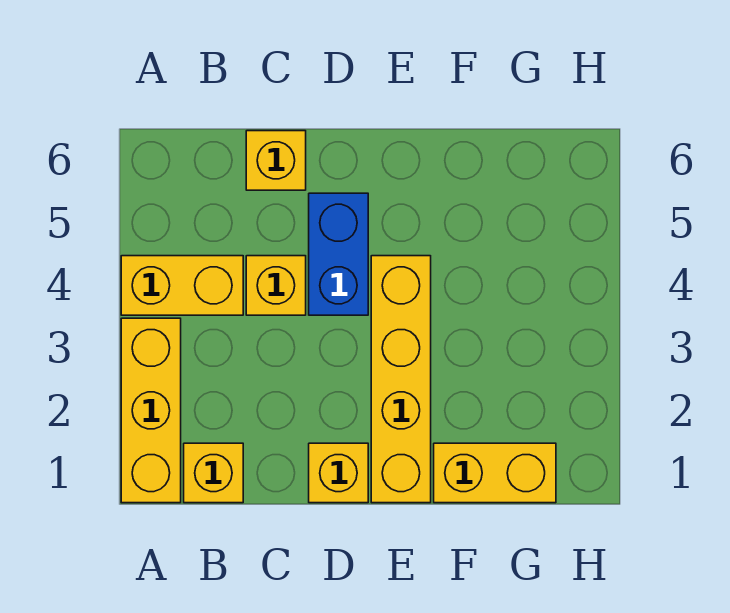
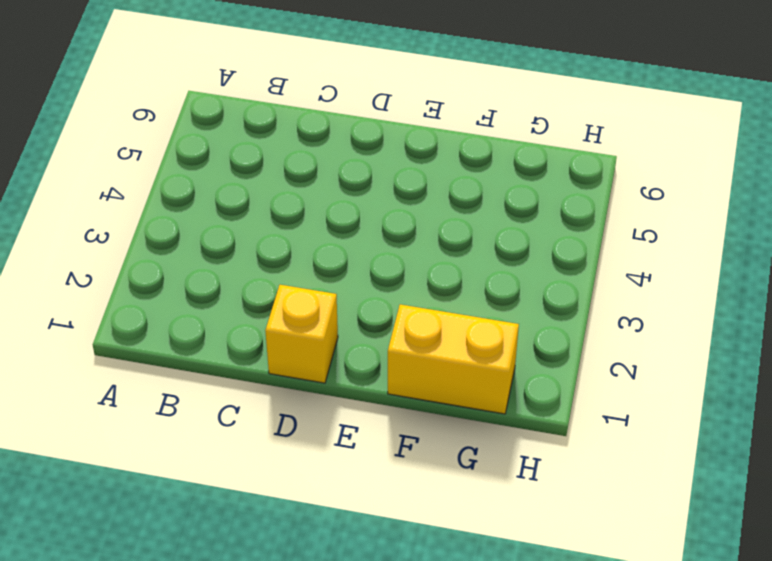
none -> yellow 1x3 brick [121,318,181,503]
none -> yellow 1x2 brick [121,256,243,315]

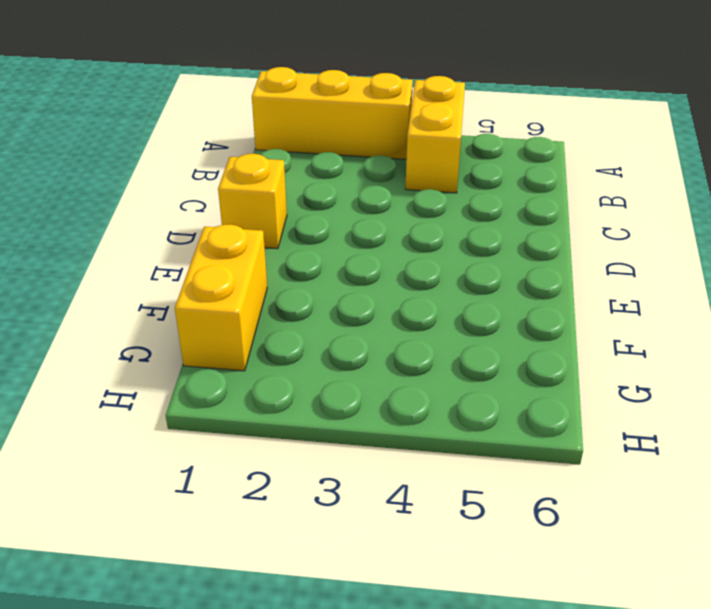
none -> yellow 1x1 brick [184,443,243,503]
none -> yellow 1x1 brick [246,256,306,315]

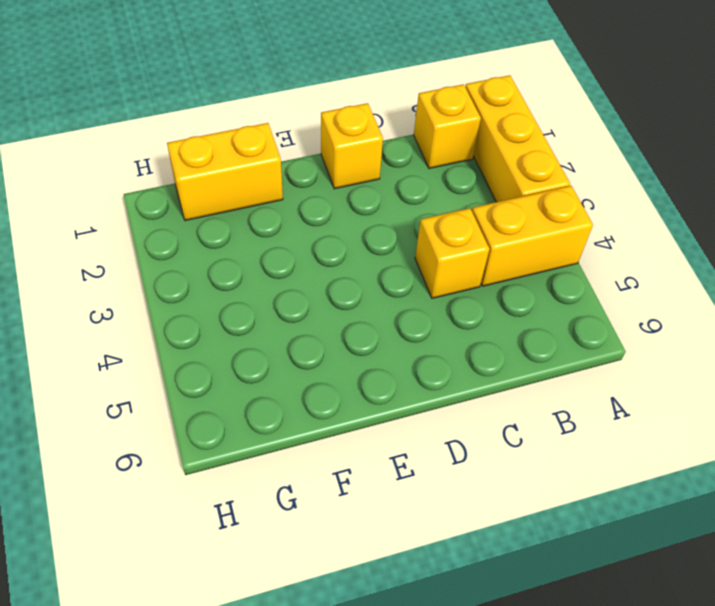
none -> yellow 1x1 brick [246,131,306,190]
none -> blue 1x2 brick [309,193,368,315]

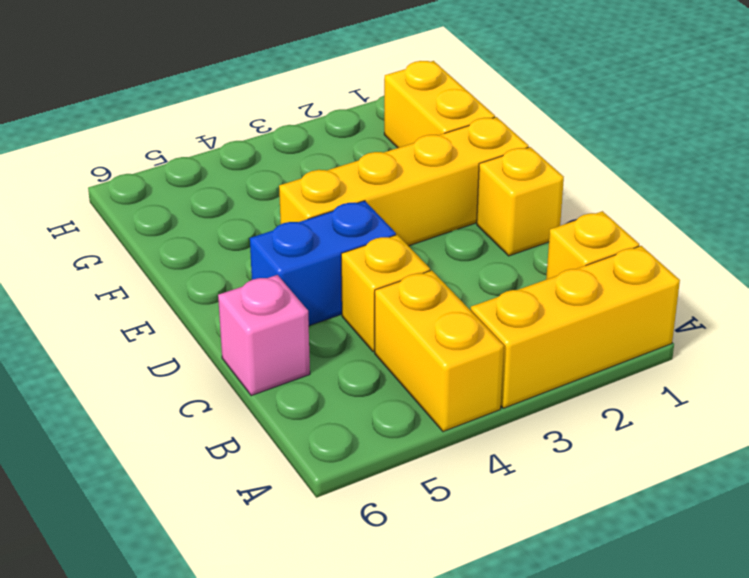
pink 1x1 brick [218,275,310,396] -> yellow 1x1 brick [246,131,306,190]

